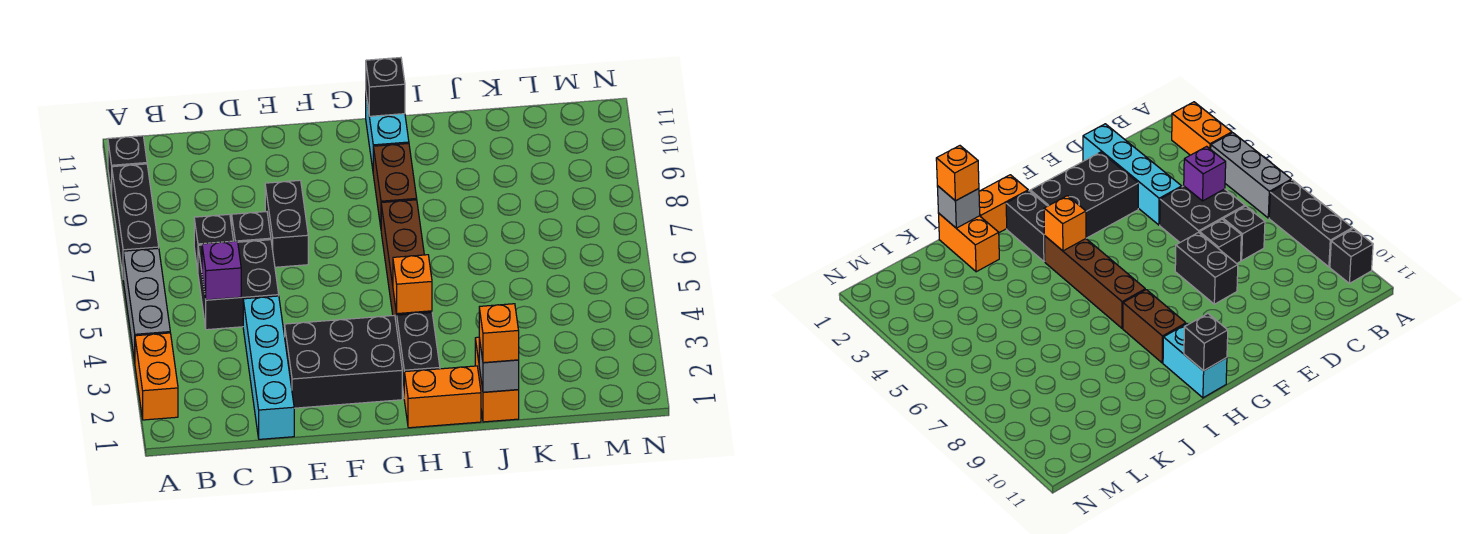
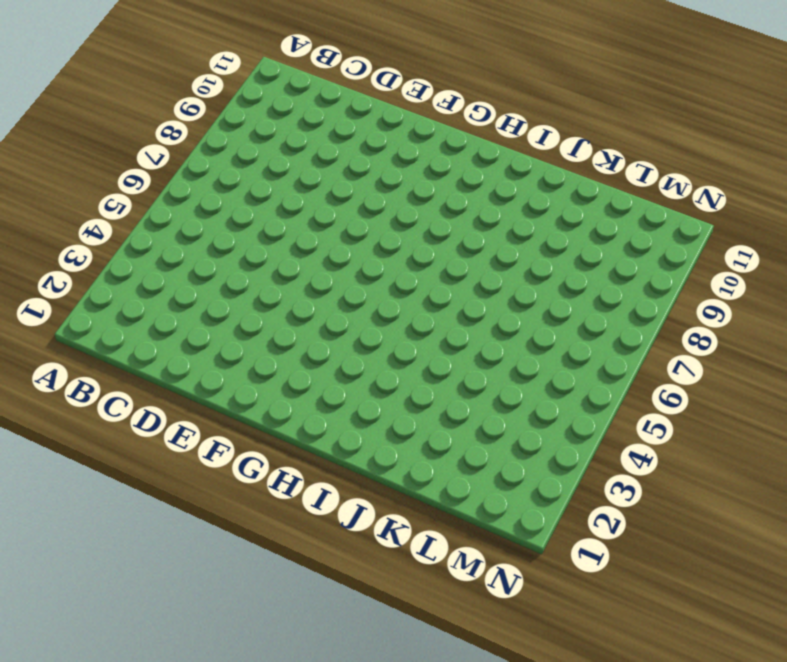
none -> orange 1x2 brick [135,333,178,420]
none -> grey 1x3 brick [123,248,170,361]
none -> black 1x3 brick [112,164,159,274]

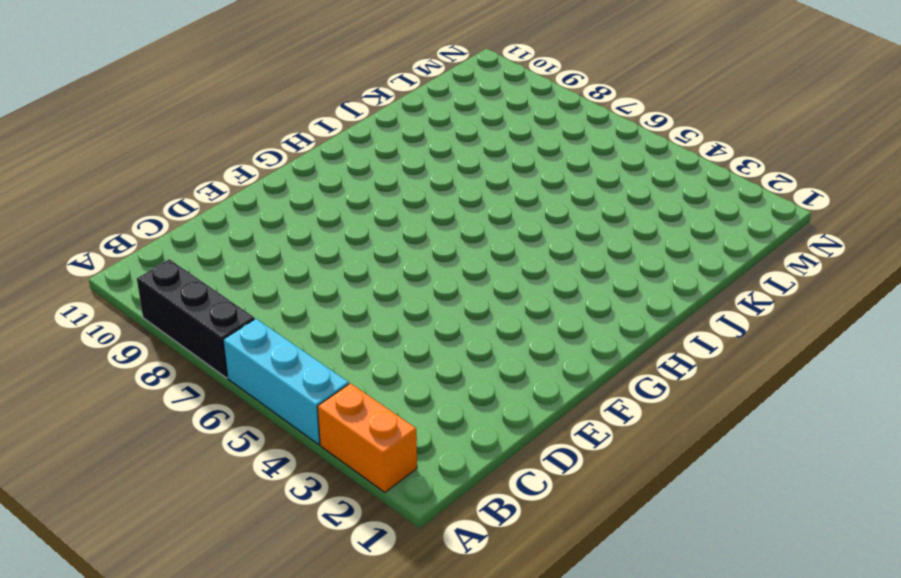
cyan 1x3 brick [223,319,349,445] -> grey 1x3 brick [123,248,170,361]
none -> black 1x1 brick [108,136,147,194]
none -> black 2x2 brick [198,240,279,330]
none -> black 1x1 brick [194,214,233,270]

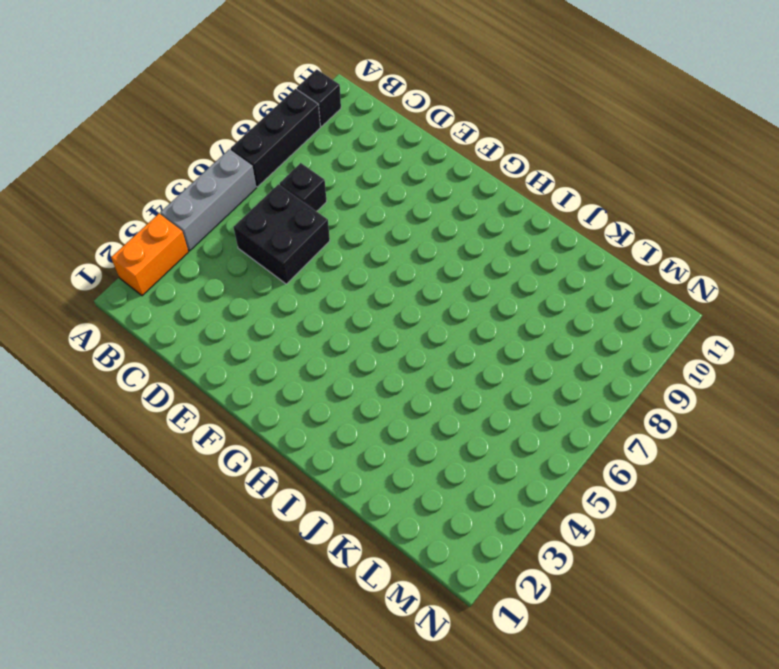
none -> cyan 1x4 brick [243,296,294,439]
none -> black 1x1 brick [232,212,271,242]
none -> black 2x3 brick [285,315,402,408]

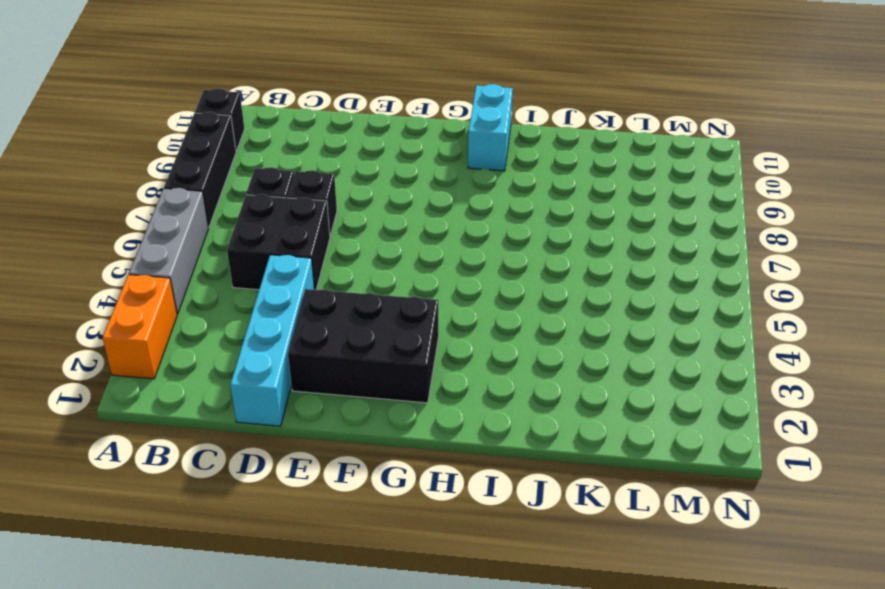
none -> black 1x2 brick [265,180,308,267]
none -> orange 1x2 brick [404,366,481,428]
none -> black 1x2 brick [397,313,440,394]

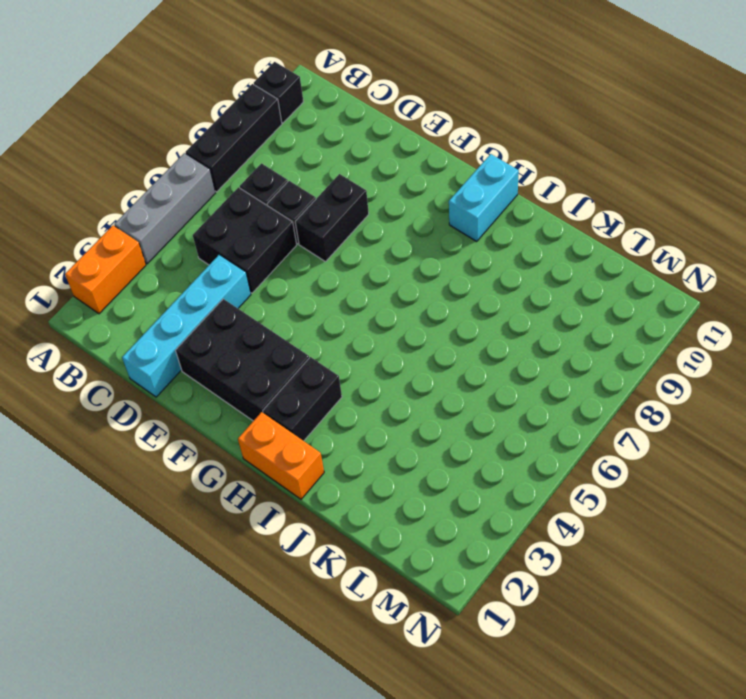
none -> brown 1x4 brick [381,200,432,326]
none -> brown 1x2 brick [373,143,417,227]
none -> orange 1x2 brick [475,337,519,422]

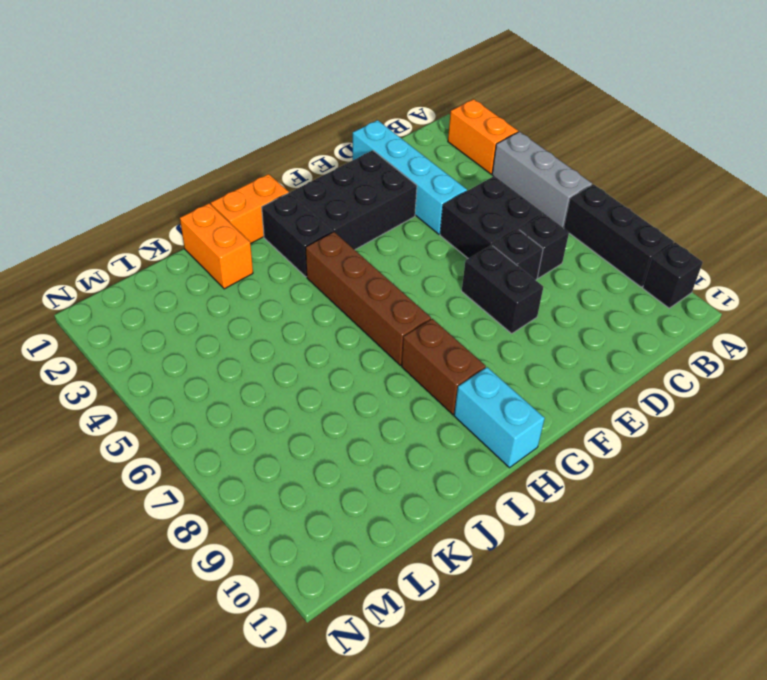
none -> purple 1x1 brick [202,241,241,300]
none -> orange 1x1 brick [393,255,432,314]
none -> black 1x1 brick [366,58,405,116]

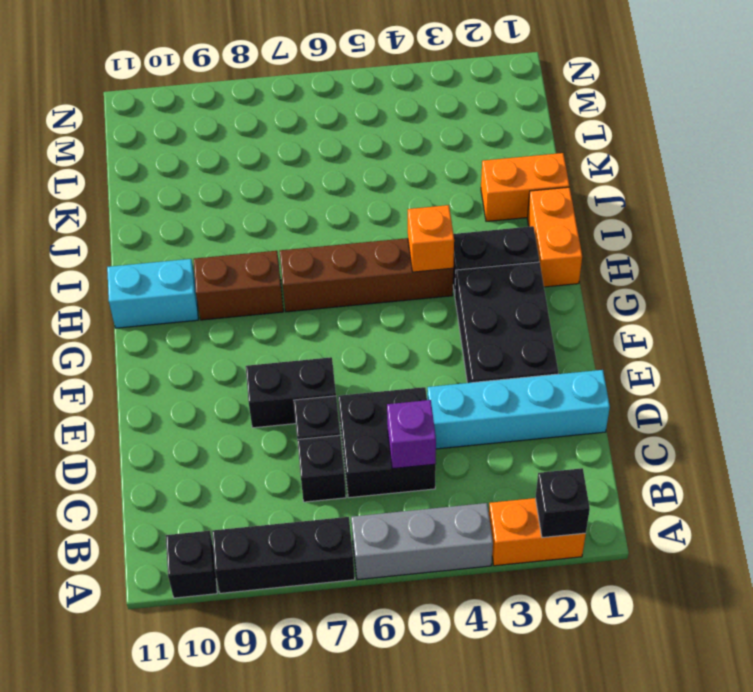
black 1x1 brick [536,468,590,538] -> black 1x1 brick moved to [366,58,405,116]
none -> grey 1x1 brick [479,338,519,392]
none -> orange 1x1 brick [479,304,519,363]

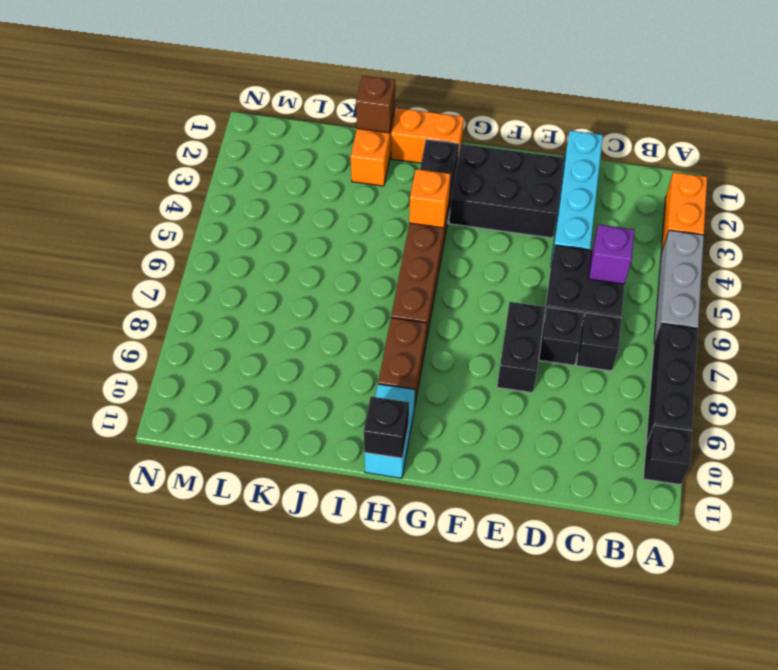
brown 1x1 brick [356,75,395,133] -> grey 1x1 brick [479,338,519,392]
none -> orange 1x1 brick [479,304,519,363]

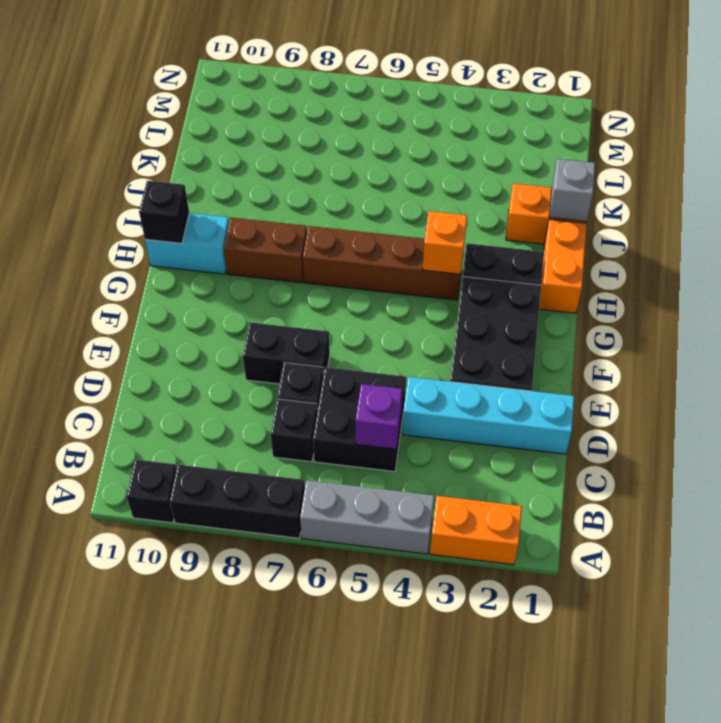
none -> orange 1x1 brick [479,304,519,363]

